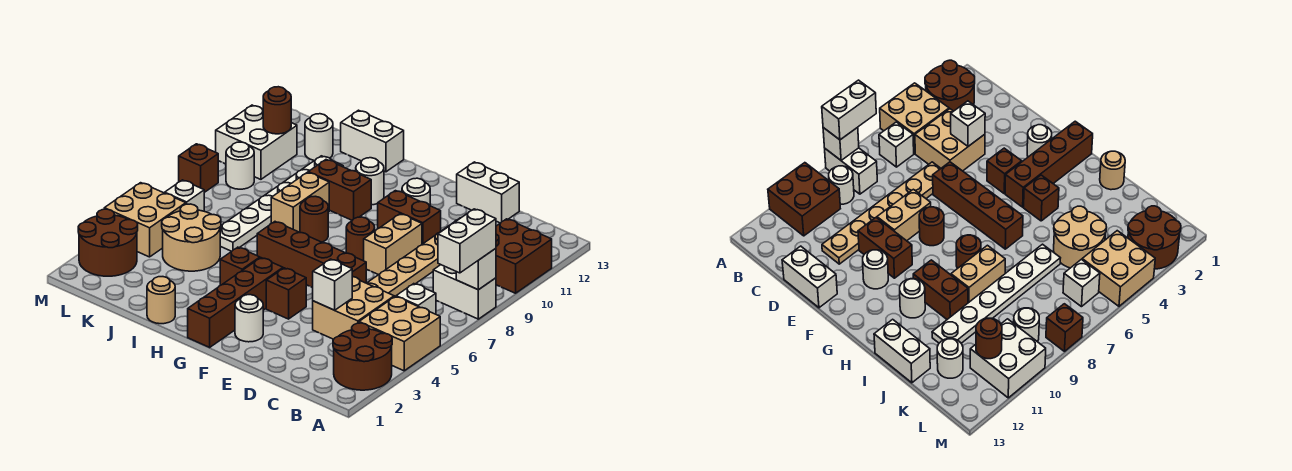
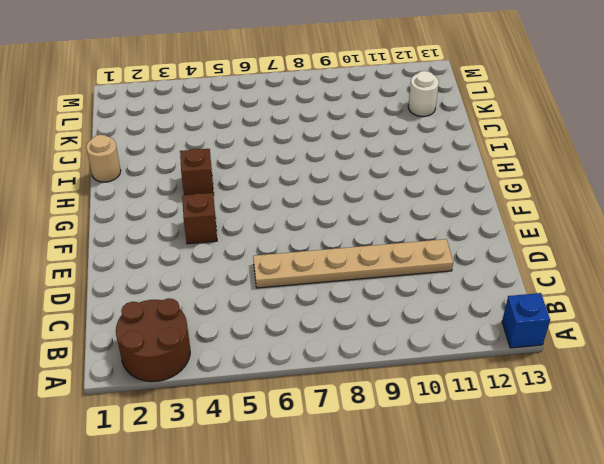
blue 1x1 brick [502,293,550,348] -> none
none -> tan 2x2 brick [359,296,440,371]
none -> white 1x2 brick [433,265,496,319]
none -> brown 2x2 brick [496,219,552,293]
none -> white 1x1 brick [396,284,436,314]

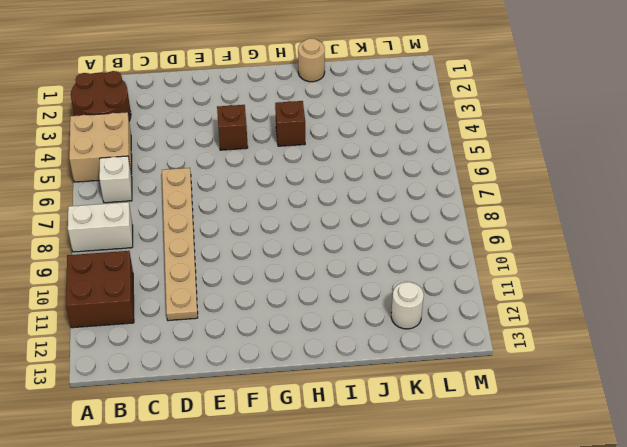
none -> white 1x1 round brick [829,166,854,204]
none -> tan 2x2 brick [313,277,394,339]
none -> white 1x2 brick [457,162,519,223]
none -> brown 1x4 brick [257,222,366,288]

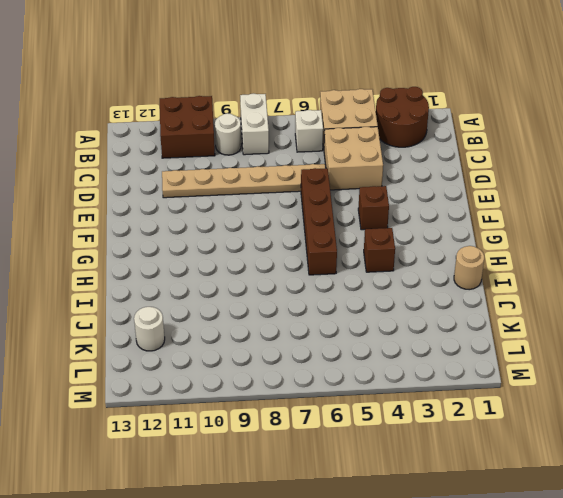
none -> white 1x2 brick [457,162,519,223]
none -> tan 1x2 brick [364,214,422,275]
none -> brown 1x2 brick [378,191,441,244]
none -> white 1x1 round brick [235,295,263,342]

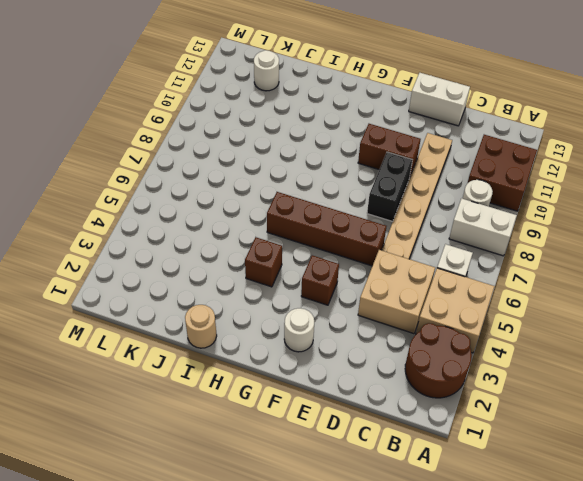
black 1x2 brick [367,152,412,222] -> tan 1x2 brick [364,214,422,275]
none -> brown 1x1 round brick [346,217,375,261]
none -> white 1x1 round brick [402,178,430,206]
none -> brown 1x4 brick [188,258,283,347]
none -> brown 1x1 round brick [300,196,328,242]

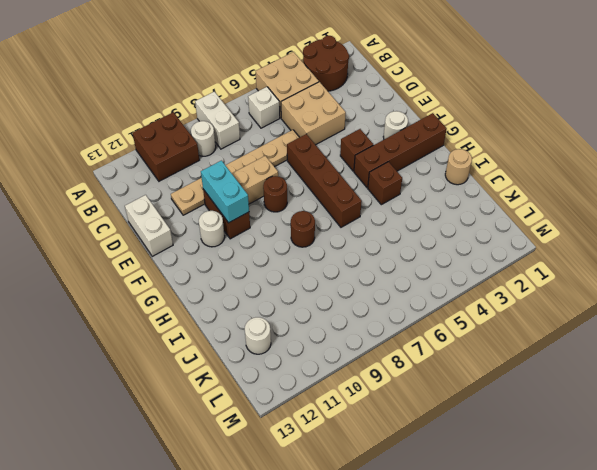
cyan 1x2 brick [201,161,249,223] -> none
none -> brown 1x2 brick [308,160,371,220]
none -> white 1x1 round brick [356,158,384,205]
none -> tan 1x2 brick [271,172,329,232]
none -> white 1x2 brick [341,110,404,172]

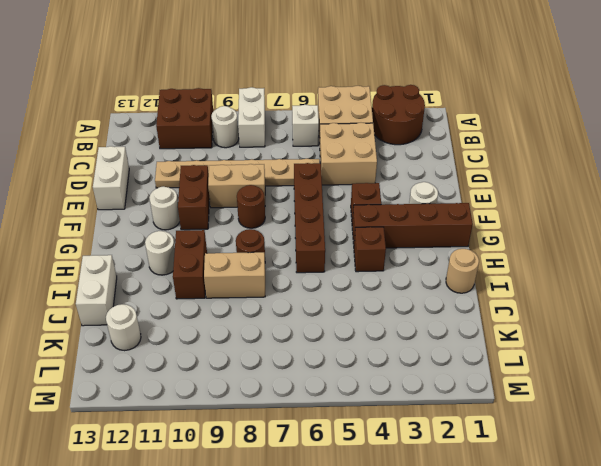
none -> tan 2x2 round brick [162,204,221,271]
none -> white 1x6 plate [220,156,343,252]
none -> brown 2x2 round brick [78,209,138,276]
none -> tan 2x2 brick [104,183,186,257]

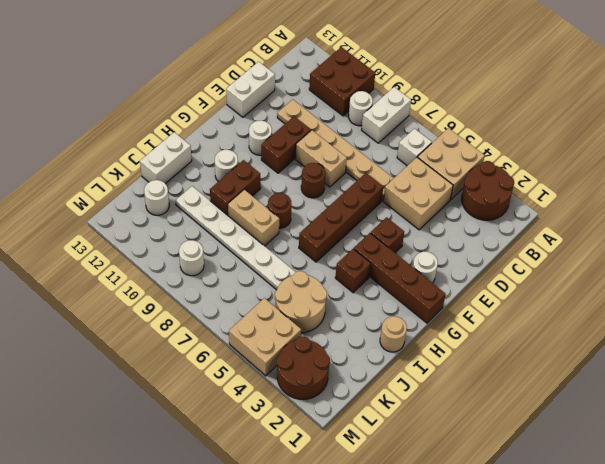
none -> white 1x1 brick [165,180,204,211]
none -> white 2x2 brick [216,105,297,179]
none -> brown 1x1 brick [179,144,218,192]
none -> white 1x1 brick [456,248,496,290]

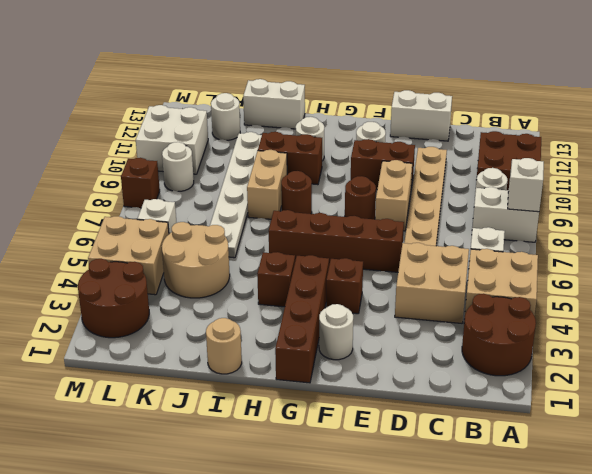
none -> white 1x1 brick [313,259,352,310]
none -> brown 1x1 round brick [263,87,291,134]
none -> white 1x2 brick [438,209,496,273]

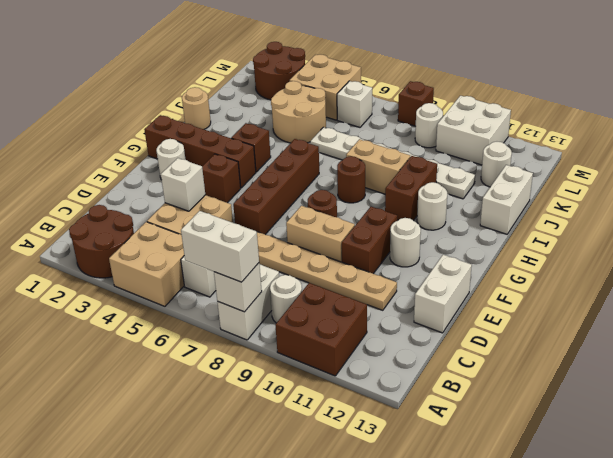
none -> brown 1x1 round brick [263,87,291,134]

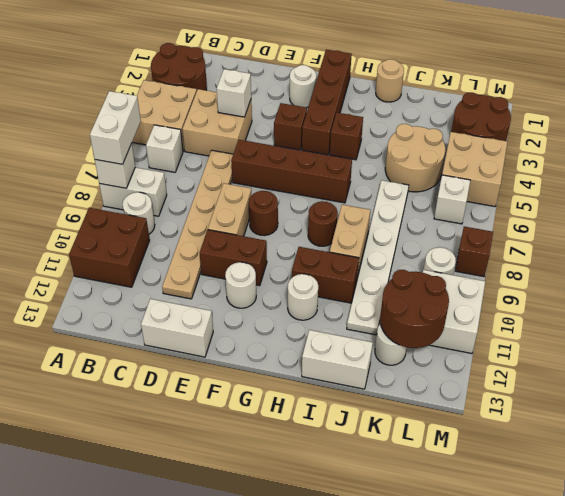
brown 2x2 round brick [380,270,449,348] -> brown 1x1 round brick [263,87,291,134]

